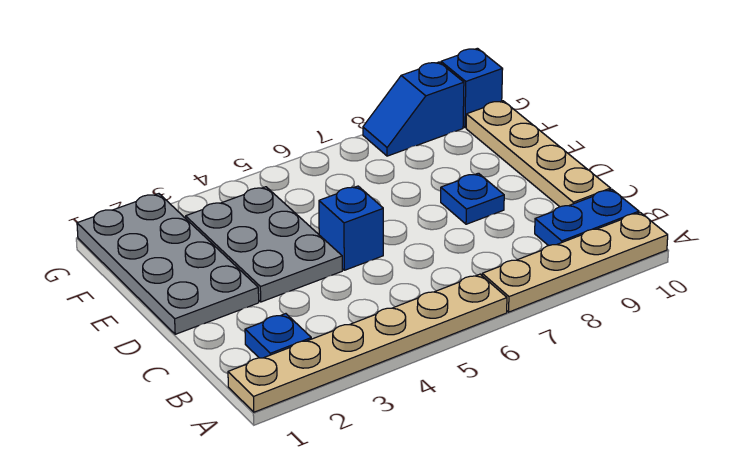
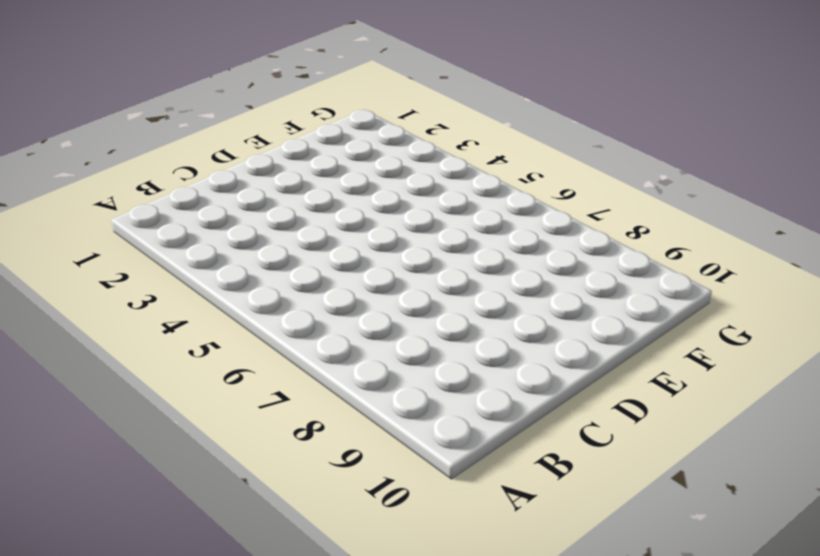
none -> tan 1x6 plate [228,274,507,412]
none -> tan 1x4 plate [482,213,668,312]

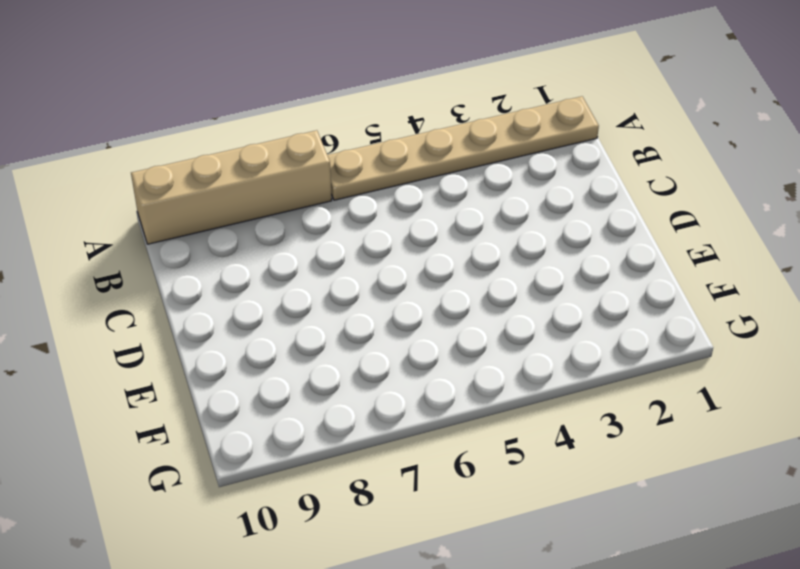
tan 1x4 brick [131,130,332,244] -> tan 1x4 plate [482,213,668,312]
none -> blue 1x1 plate [245,314,311,358]
none -> blue 1x2 plate [535,189,639,246]

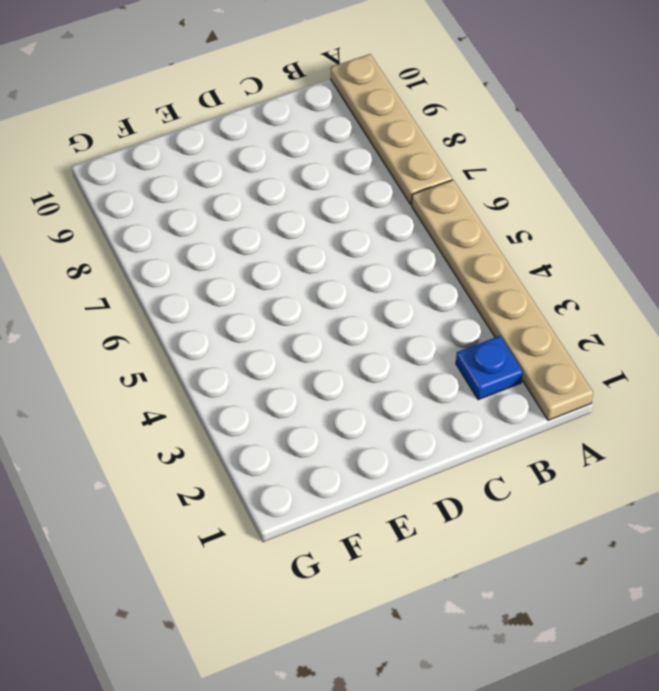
none -> blue 1x2 plate [535,189,639,246]
none -> tan 1x4 plate [466,101,611,207]

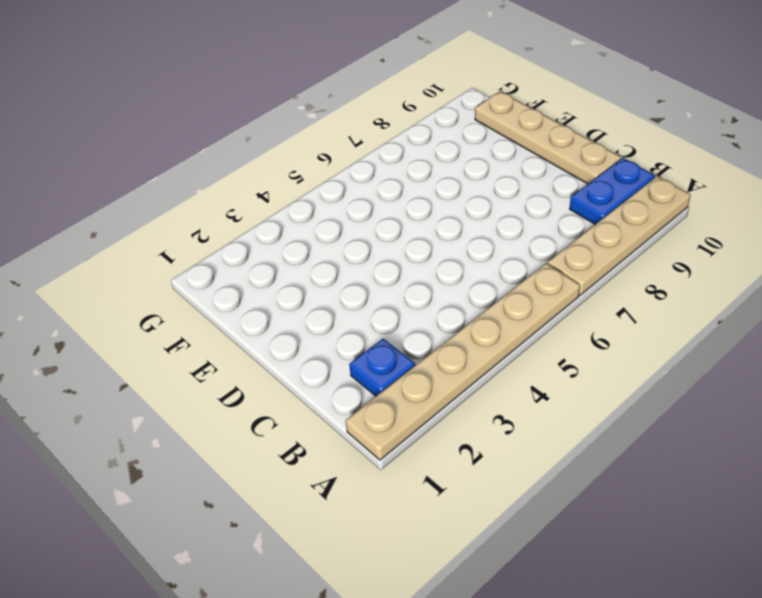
none -> grey 2x4 plate [77,194,259,334]
none -> grey 2x3 plate [186,187,342,302]

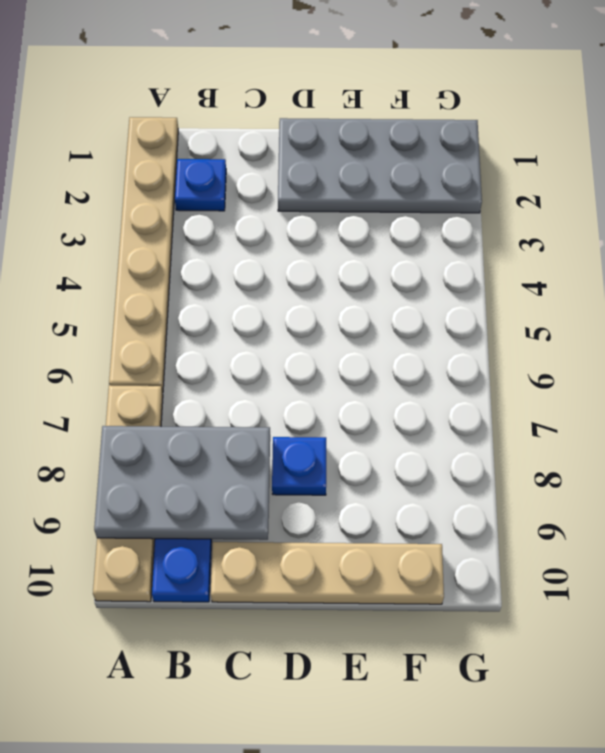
grey 2x3 plate [94,426,270,540] -> grey 2x3 plate moved to [186,187,342,302]
none -> blue 1x1 brick [319,186,383,270]
none -> blue 1x2 slope [363,62,464,156]

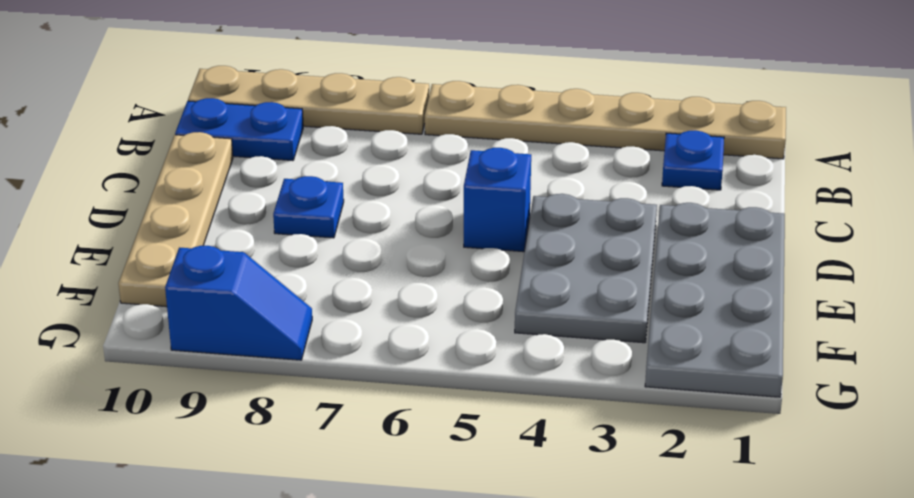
none -> blue 1x1 brick [441,48,503,128]

